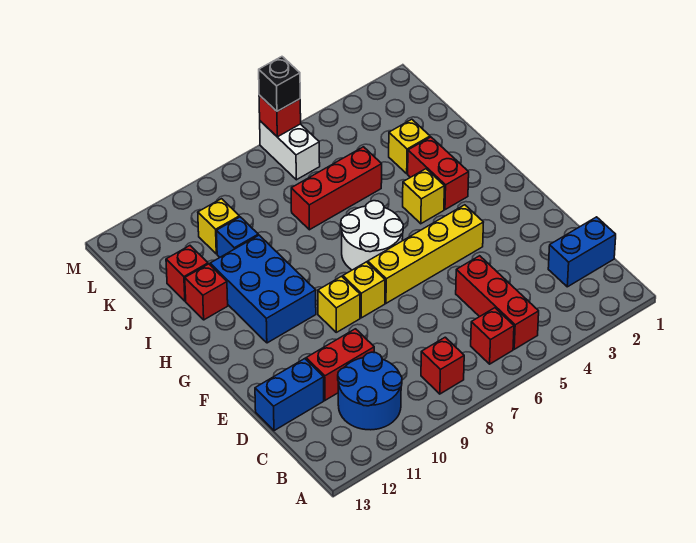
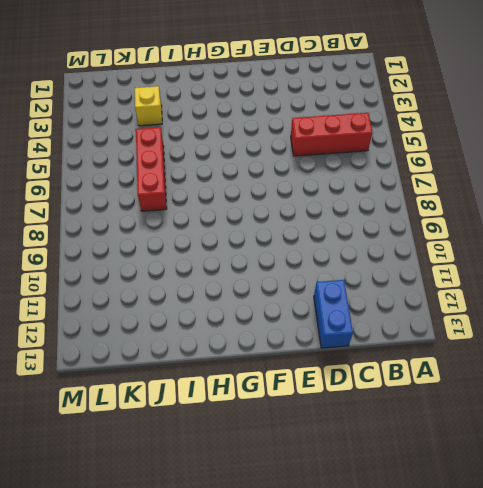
none -> red 1x1 brick [471,308,514,364]
none -> red 1x1 brick [421,337,464,394]
none -> blue 2x2 round brick [338,352,402,430]

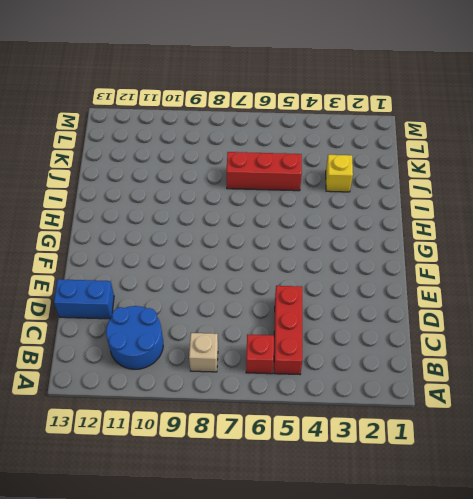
tan 1x1 brick [189,333,218,372] -> red 1x1 brick [421,337,464,394]
none -> blue 1x2 brick [548,217,616,287]
none -> red 1x2 brick [306,329,374,400]
none -> yellow 1x4 brick [368,205,483,303]

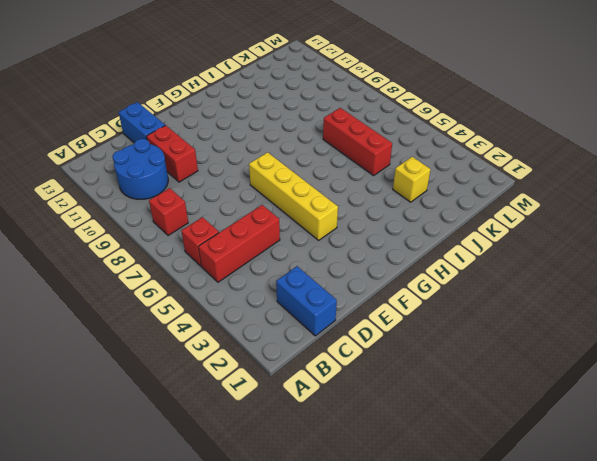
none -> yellow 1x1 brick [343,262,385,318]
none -> yellow 1x1 brick [318,276,360,332]
none -> white 2x2 round brick [341,201,403,270]

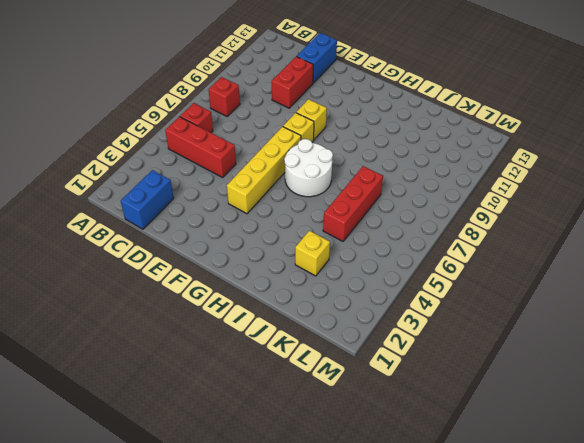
none -> blue 2x2 round brick [338,352,402,430]
none -> blue 2x3 brick [210,235,316,343]
none -> red 1x2 brick [408,137,469,210]

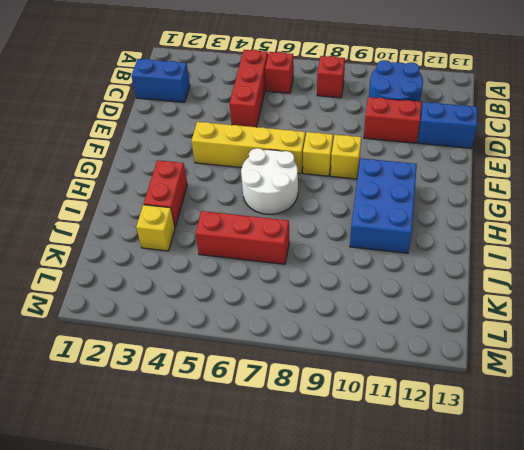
none -> yellow 1x1 brick [403,169,444,224]
none -> red 1x1 brick [185,264,228,320]
none -> blue 1x1 brick [217,217,258,257]

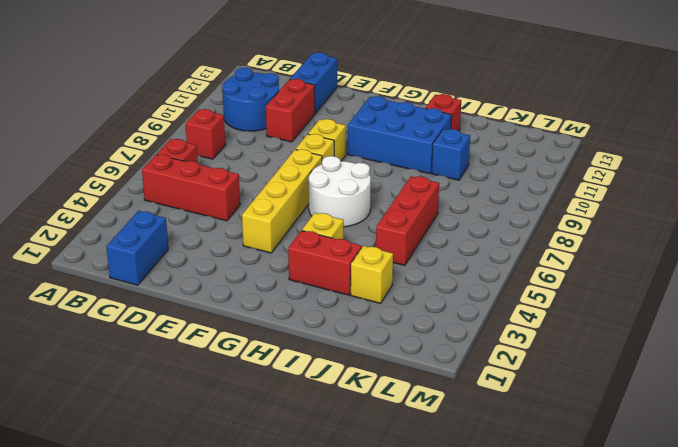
none -> red 1x1 brick [166,246,208,301]
none -> yellow 1x1 brick [198,199,239,254]
none -> white 1x2 brick [260,121,320,180]

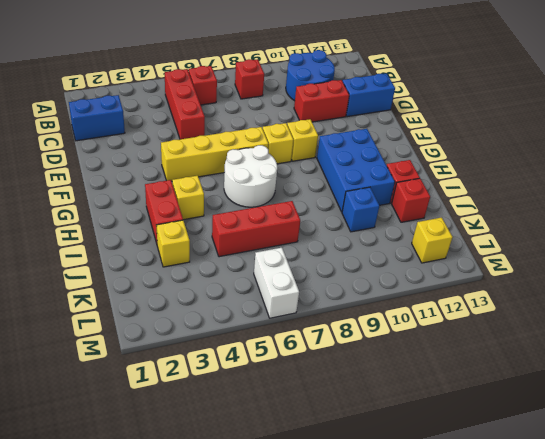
yellow 1x1 brick [412,217,453,263] -> yellow 1x1 brick moved to [198,199,239,254]
none -> red 1x1 brick [259,95,301,137]
none -> black 1x1 brick [259,57,300,111]

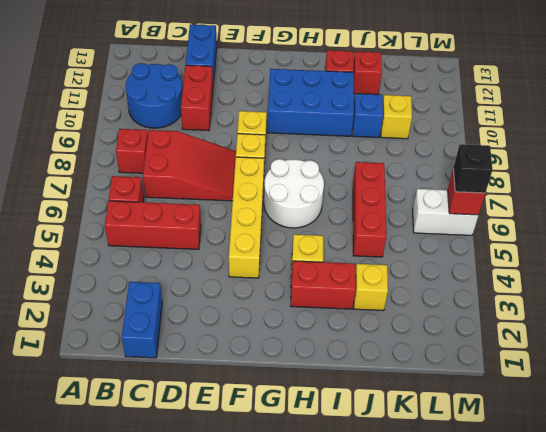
red 2x3 slope [143,130,236,201] -> none

